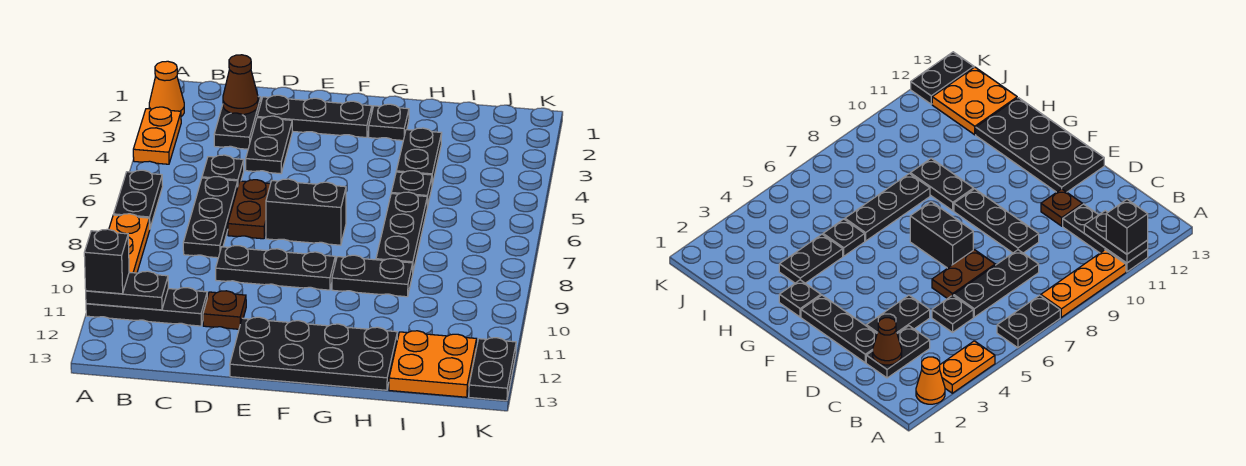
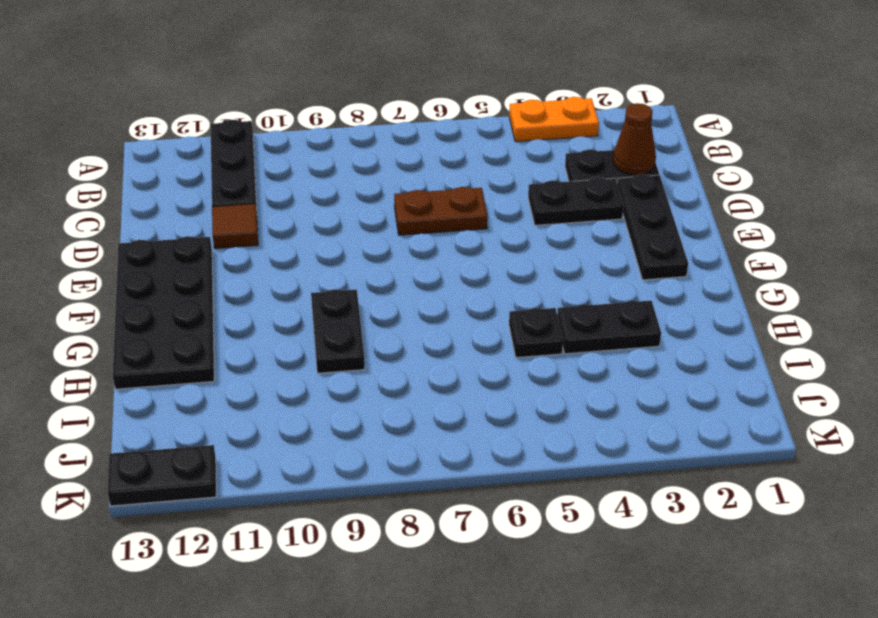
brown 1x1 tile [212,204,258,249] -> brown 1x1 plate [203,291,246,329]
none -> orange 1x1 cone [149,61,184,116]
none -> black 1x2 plate [114,170,163,228]
none -> orange 1x3 plate [109,214,150,273]

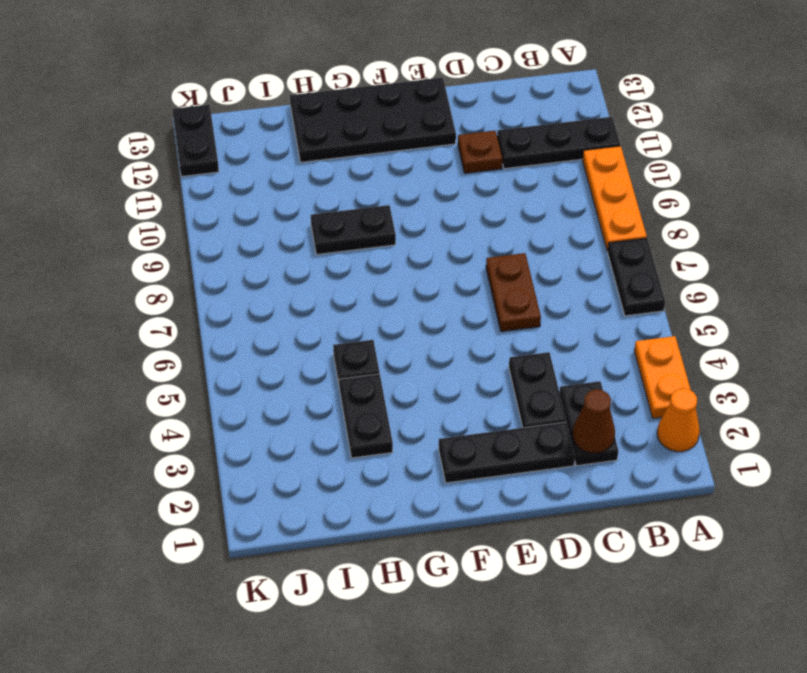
none -> black 1x1 plate [202,155,244,185]
none -> black 1x3 plate [183,177,238,258]
none -> black 1x3 plate [216,246,335,290]

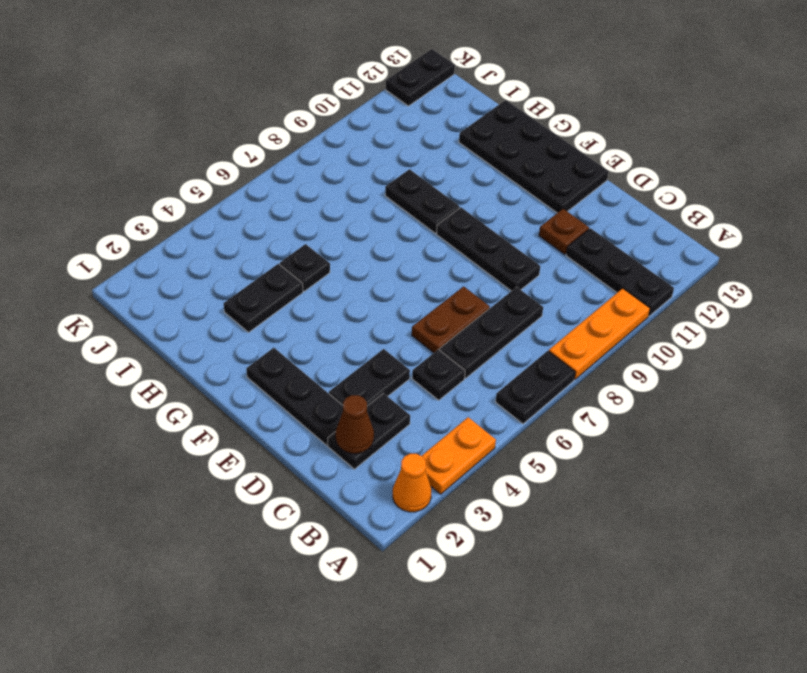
none -> black 1x2 brick [266,179,346,245]
none -> black 1x1 plate [369,104,409,140]
none -> black 1x3 plate [376,192,427,271]

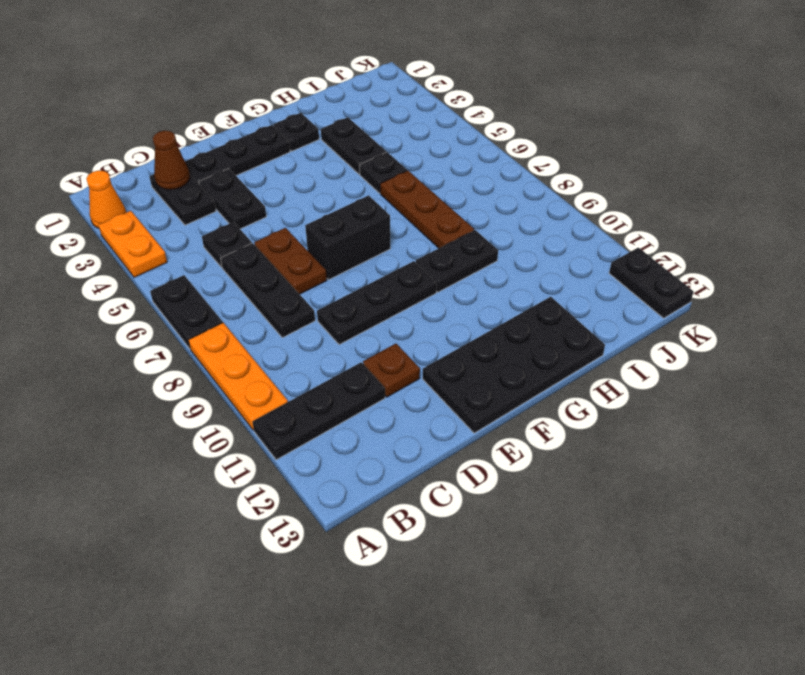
brown 1x3 plate [380,171,474,248] -> black 1x3 plate [376,192,427,271]
none -> orange 2x2 plate [389,331,477,397]
none -> black 1x2 plate [86,271,168,310]
none -> black 1x1 brick [84,229,129,294]

